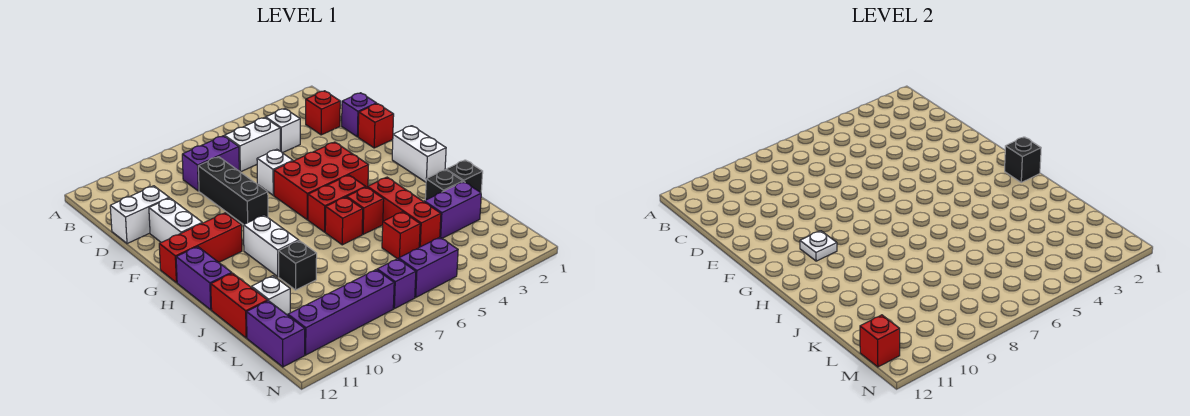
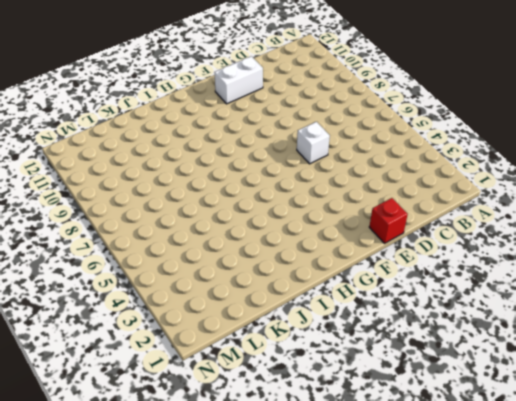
none -> red 1x1 brick [306,91,340,135]
none -> white 1x1 brick [266,109,300,153]
none -> white 1x2 brick [225,117,280,172]
none -> purple 1x2 brick [182,136,239,191]

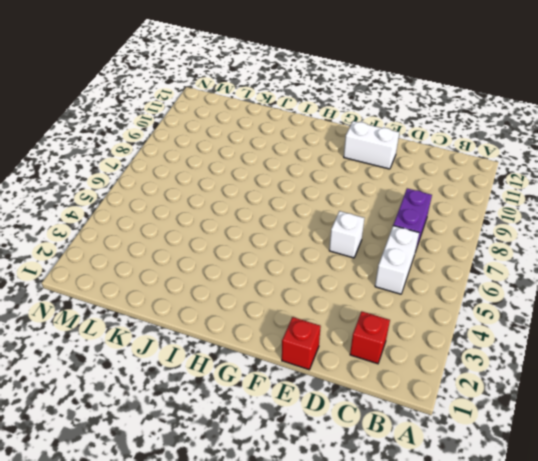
none -> white 1x1 brick [266,109,300,153]
none -> purple 1x1 brick [342,93,377,137]
none -> black 1x3 brick [198,157,268,225]
none -> white 1x2 brick [110,186,169,244]

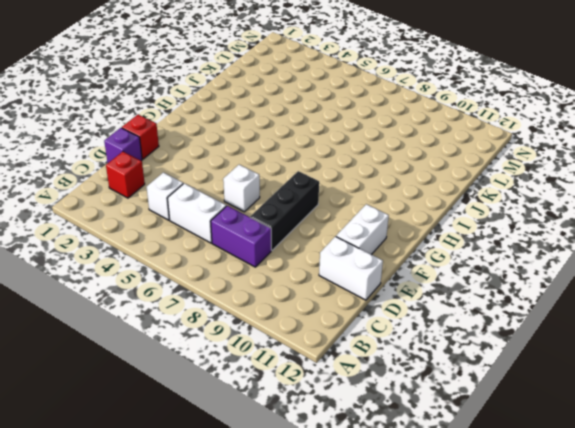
none -> red 2x3 brick [274,142,368,220]
none -> white 1x2 brick [392,126,446,182]
none -> red 1x3 brick [159,213,242,283]
none -> red 1x2 brick [308,175,365,232]

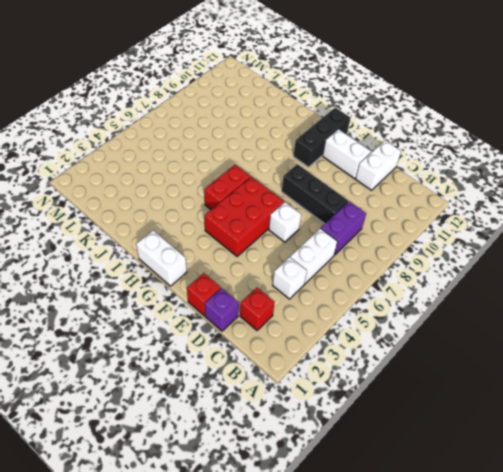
black 1x3 brick [293,107,351,167] -> red 1x3 brick [159,213,242,283]
none -> white 1x2 brick [243,215,299,277]
none -> purple 1x2 brick [176,247,232,310]
none -> red 1x3 brick [367,177,441,247]
none -> red 1x1 brick [347,187,384,234]

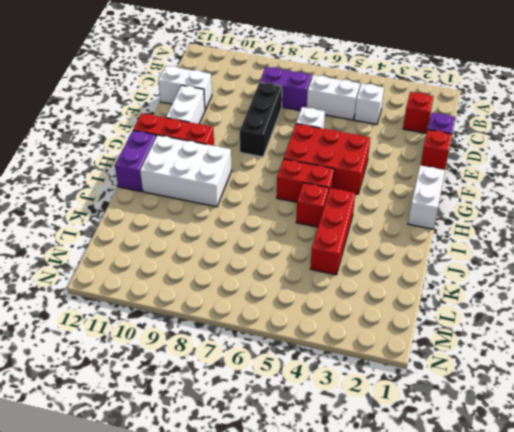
white 2x3 brick [140,135,232,207] -> white 1x2 brick [243,215,299,277]
none -> red 1x1 brick [325,197,363,245]
none -> black 1x1 brick [446,160,483,192]
none -> black 1x1 brick [425,170,463,200]
none -> black 1x1 brick [278,241,317,290]

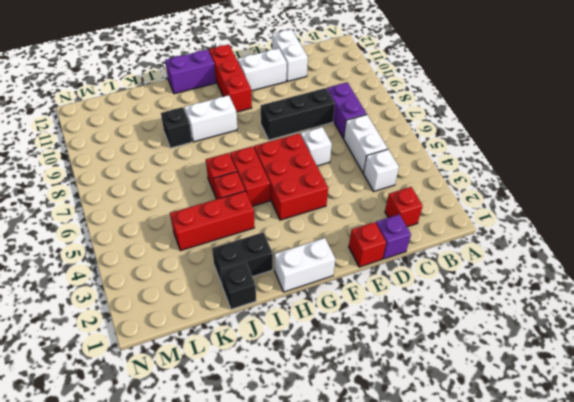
black 1x2 brick [212,232,273,285] -> black 1x1 brick [425,170,463,200]
none -> red 1x2 brick [211,273,268,338]
none -> purple 1x2 brick [424,182,481,238]
none -> red 1x1 brick [382,212,420,259]
none -> white 1x1 brick [251,276,290,315]

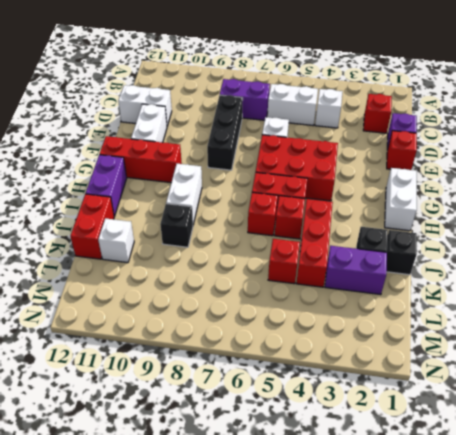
none -> purple 1x2 brick [247,301,305,367]
none -> purple 1x2 brick [399,237,458,297]
none -> purple 1x1 brick [377,259,416,309]
none -> purple 1x4 brick [288,270,394,355]

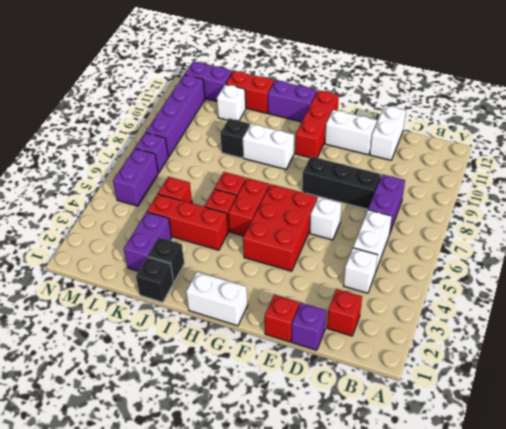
none -> white 1x1 plate [800,231,837,261]
none -> black 1x1 brick [1005,137,1041,182]
none -> red 1x1 brick [860,315,900,367]

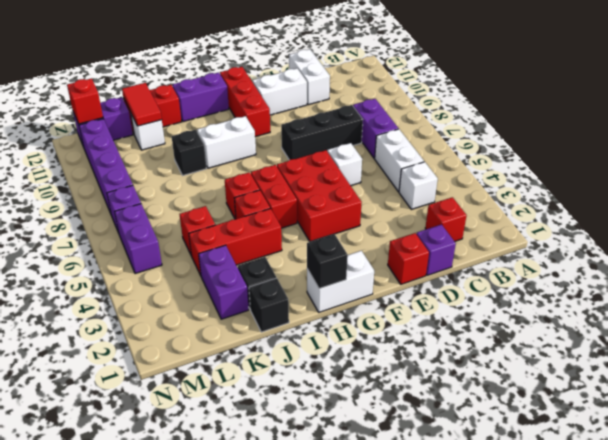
red 1x2 tile [122,83,162,126] -> none
none -> white 1x1 plate [800,231,837,261]

